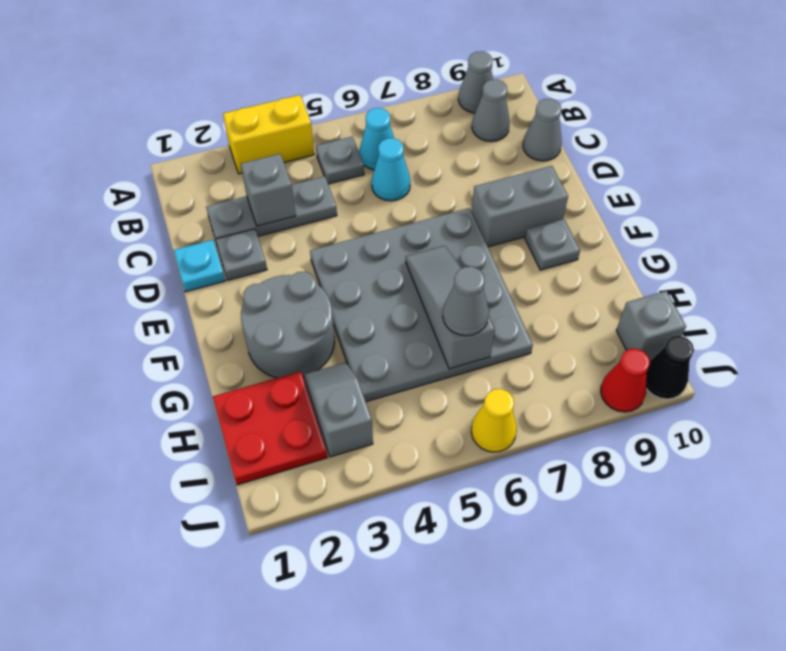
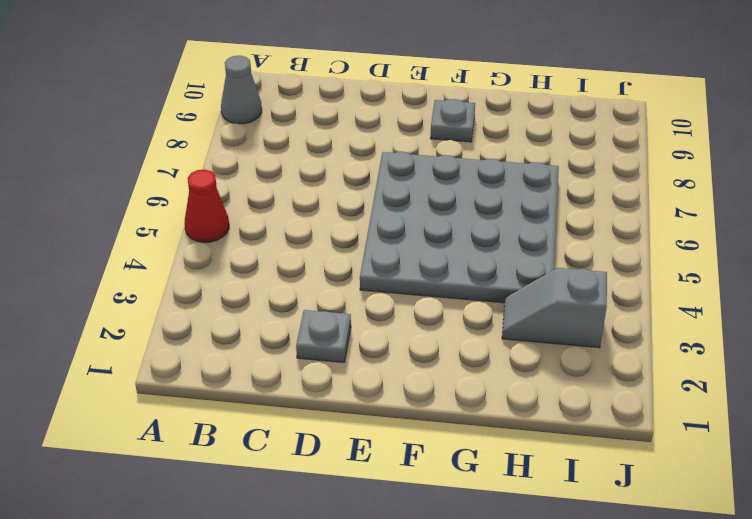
red 1x1 cone [184,170,229,242] -> red 1x1 cone moved to [601,349,650,412]
none -> yellow 1x2 brick [223,95,314,174]
none -> grey 1x1 plate [316,137,364,184]
none -> cyan 1x1 cone [359,108,394,170]

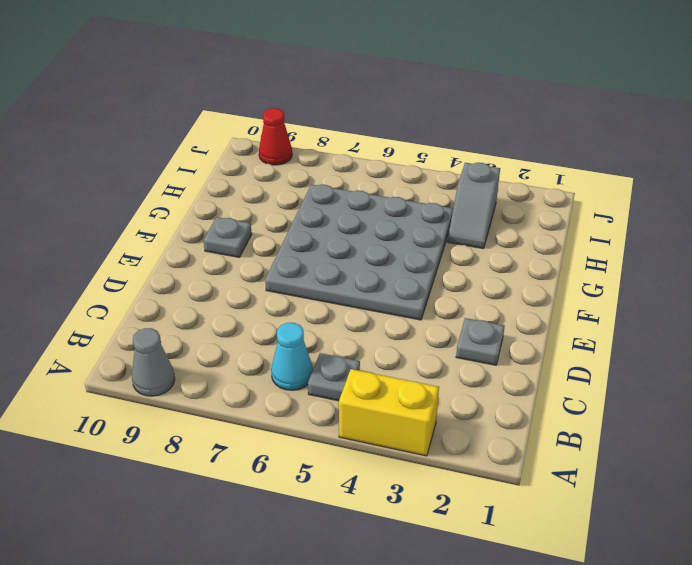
none -> grey 1x1 cone [472,79,510,142]
none -> grey 1x3 plate [206,176,337,240]
none -> cyan 1x1 cone [372,138,410,201]

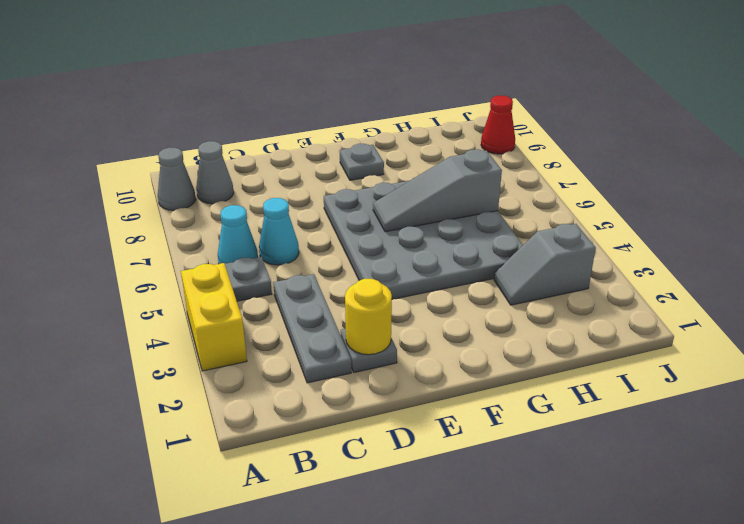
yellow 1x1 round brick [345,279,392,355] -> none
none -> grey 1x1 cone [523,99,562,161]
none -> cyan 1x1 plate [174,240,225,292]
none -> grey 1x2 brick [471,166,568,247]

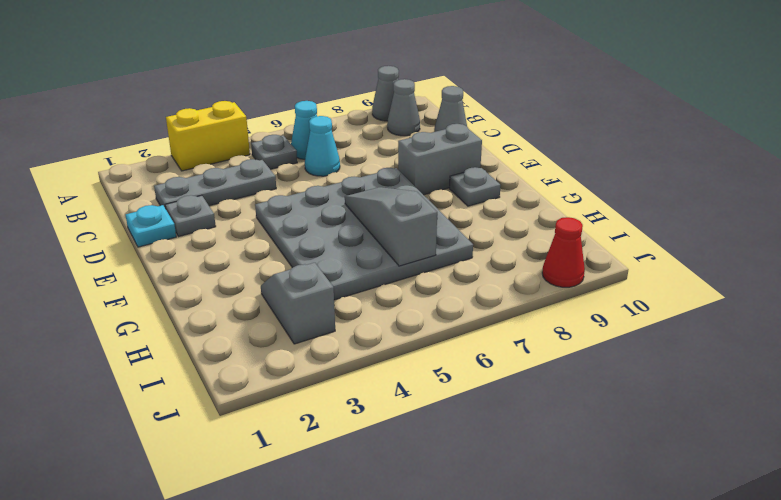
none -> grey 2x2 round brick [241,272,335,378]
none -> red 2x2 plate [213,371,328,485]
none -> grey 1x1 brick [616,291,686,361]

